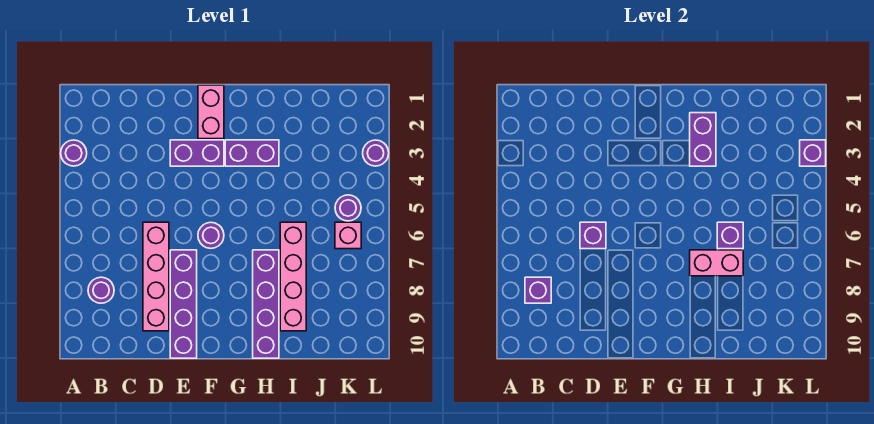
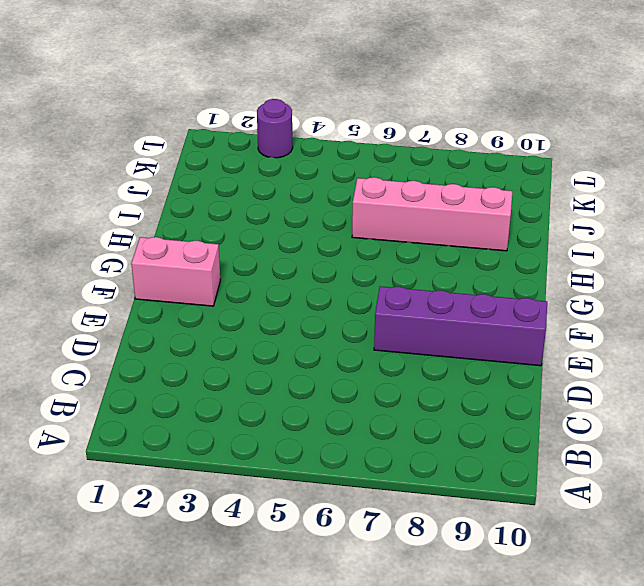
none -> purple 1x1 round brick [61,140,87,166]
none -> purple 1x1 round brick [88,277,114,303]
none -> pink 1x4 brick [143,222,169,331]

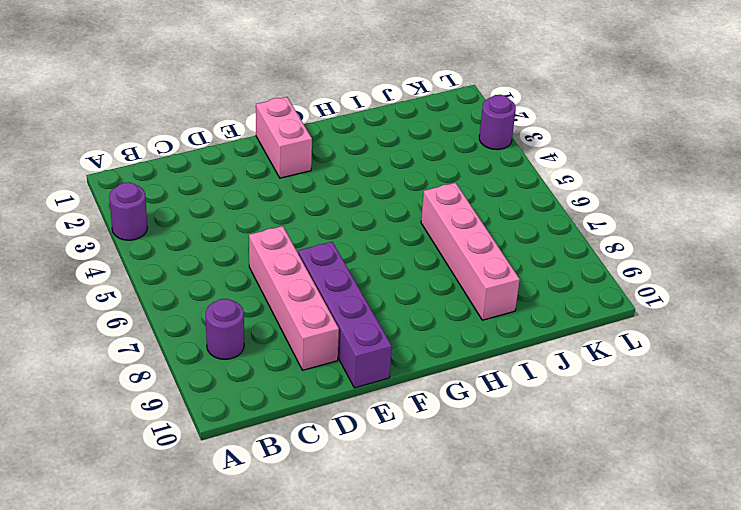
none -> purple 1x2 brick [170,140,224,166]
none -> purple 1x1 round brick [198,222,224,248]
none -> purple 1x2 brick [225,140,279,166]

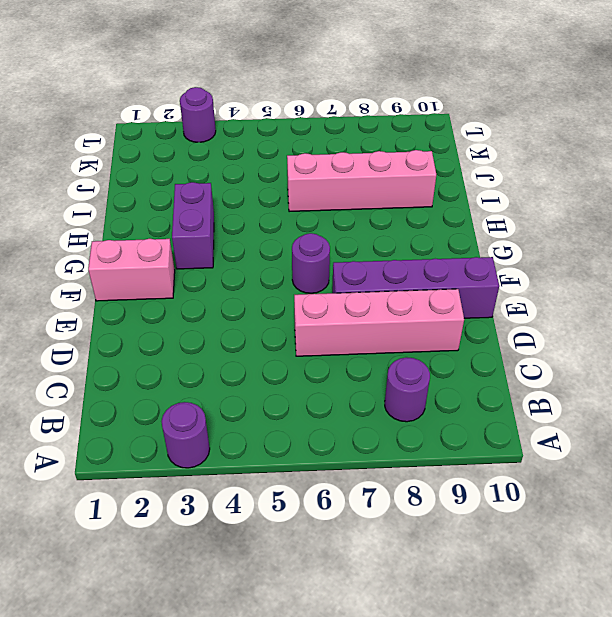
none -> purple 1x2 brick [170,140,224,166]
none -> purple 1x4 brick [253,250,279,358]
none -> purple 1x1 round brick [335,195,361,221]

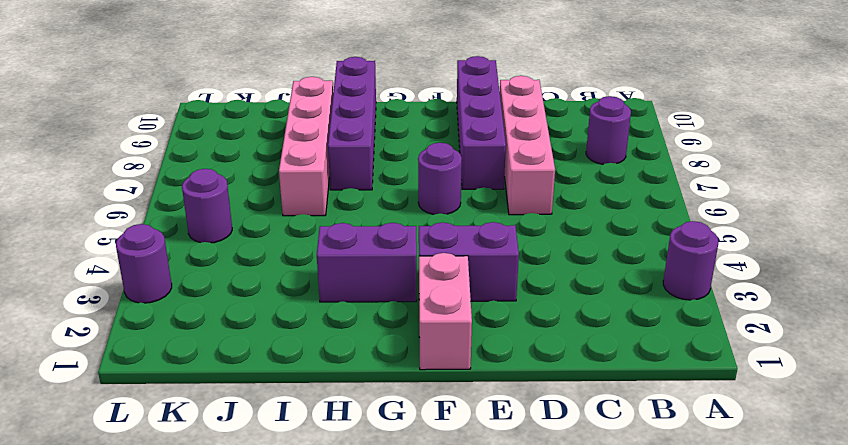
none -> pink 1x1 brick [335,222,361,249]
none -> purple 1x1 brick [525,277,551,303]
none -> purple 1x1 brick [580,222,606,249]

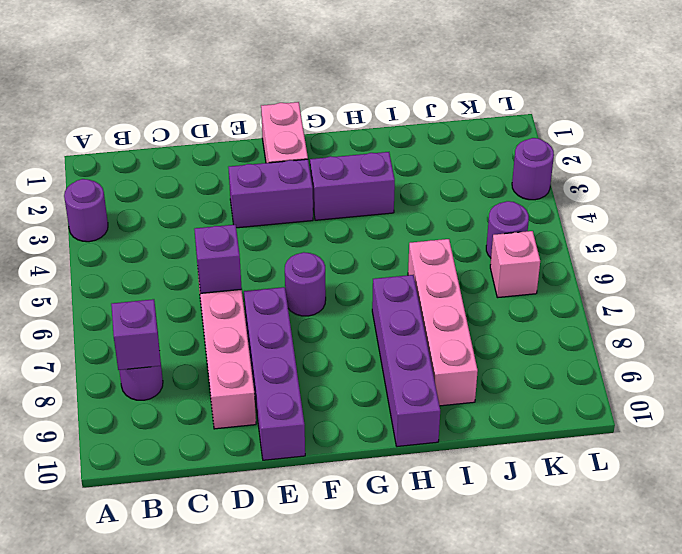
none -> purple 1x2 brick [690,113,716,166]
none -> pink 1x2 brick [690,250,743,276]
none -> purple 1x1 brick [717,222,743,249]

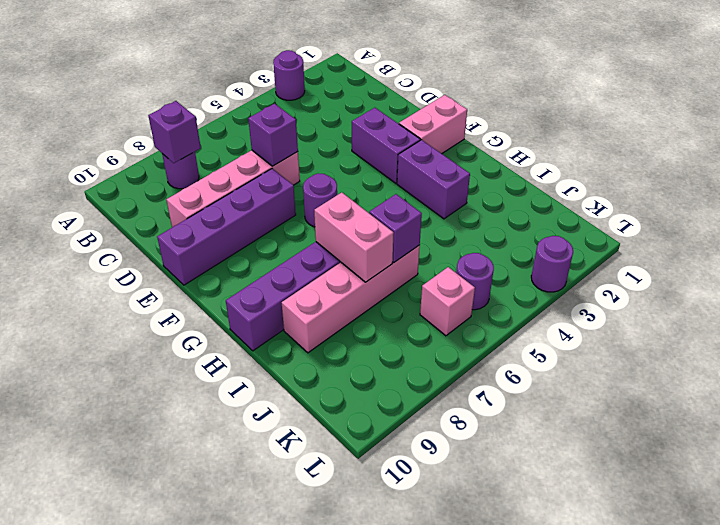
none -> purple 1x2 brick [690,113,716,166]
none -> purple 1x1 brick [800,140,826,166]

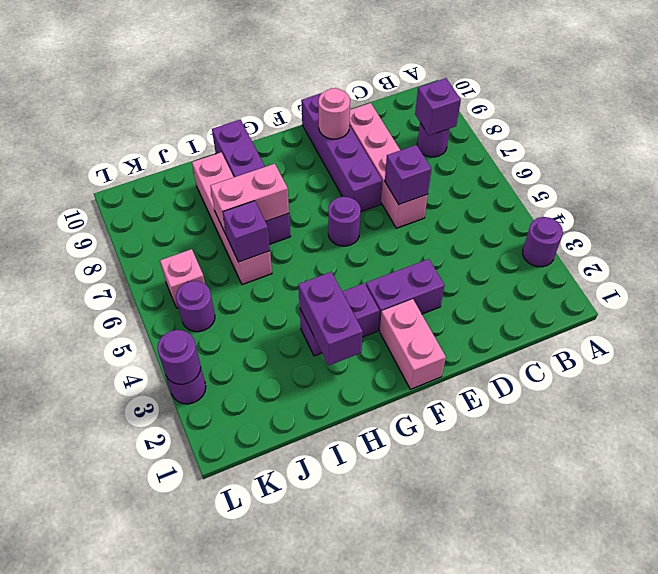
pink 1x1 round brick [318,88,350,139] -> none
purple 1x1 round brick [157,330,201,384] -> purple 1x1 brick [800,140,826,166]

